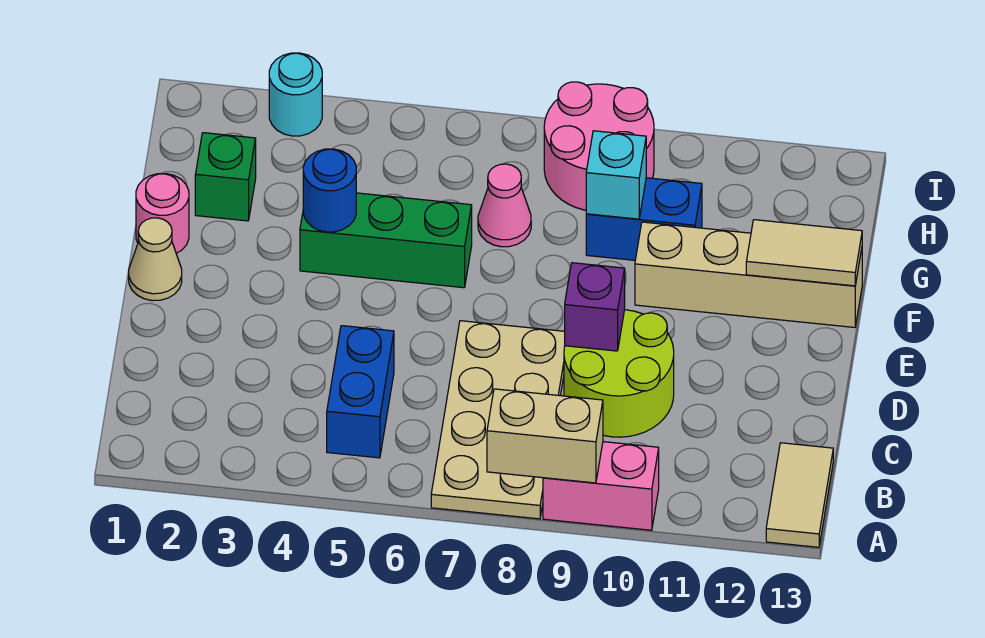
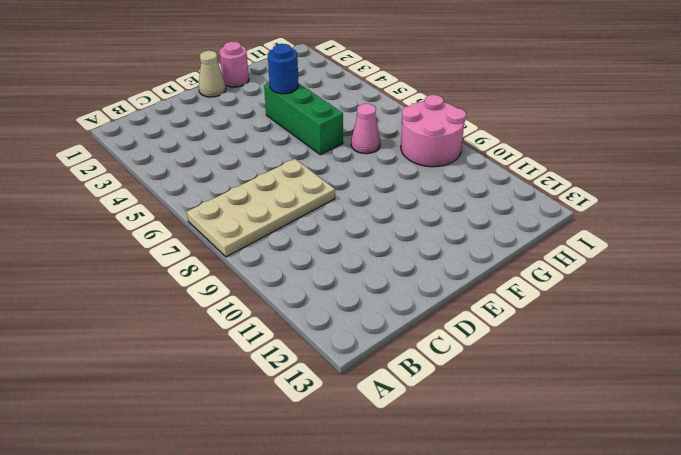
none -> pink 1x2 brick [543,442,659,530]
none -> tan 1x2 tile [766,443,833,547]
none -> blue 1x2 brick [327,326,394,458]

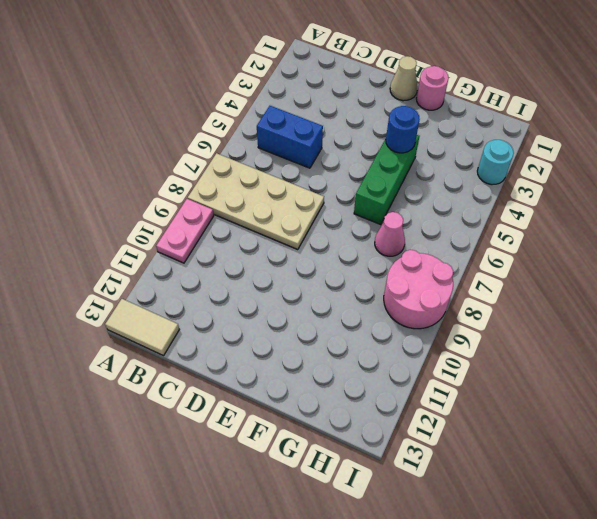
pink 1x2 plate [156,199,214,263] -> pink 1x2 brick [543,442,659,530]
none -> lime 2x2 round brick [564,310,674,437]
none -> tan 1x4 brick [635,222,862,327]
none -> green 1x1 brick [195,133,256,221]

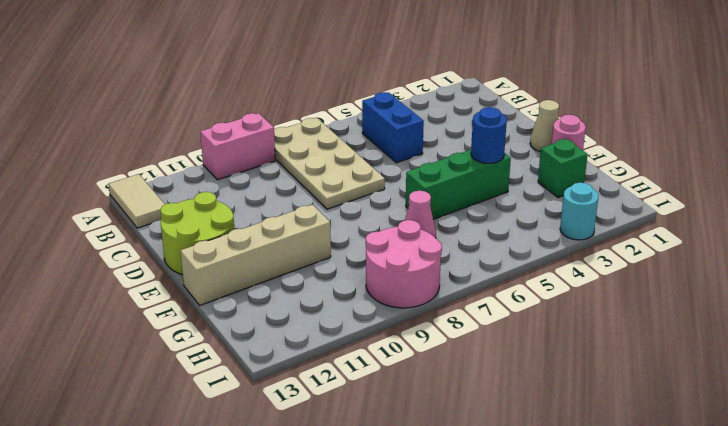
lime 2x2 round brick [160,192,234,275] -> lime 2x2 round brick moved to [564,310,674,437]
none -> blue 1x2 brick [586,178,702,260]
none -> tan 1x2 brick [487,389,603,483]
none -> purple 1x1 brick [565,263,625,351]

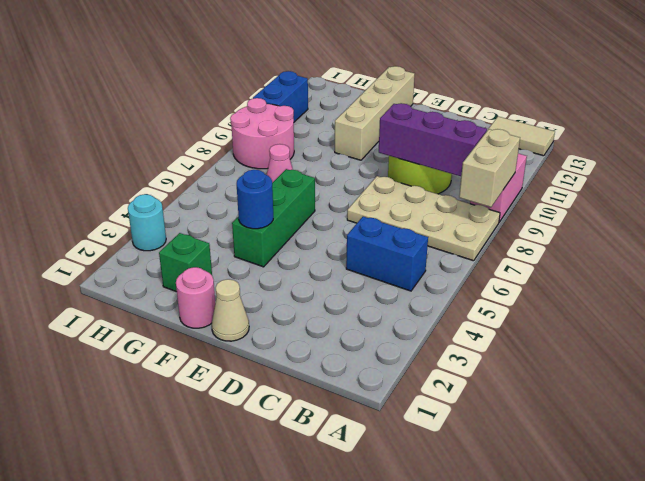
purple 1x3 brick [379,103,487,176] -> purple 1x1 brick [565,263,625,351]
blue 1x2 brick [253,71,308,122] -> blue 1x2 brick moved to [586,178,702,260]
none -> tan 1x2 tile [746,220,862,286]
none -> cyan 1x1 brick [586,131,646,219]

